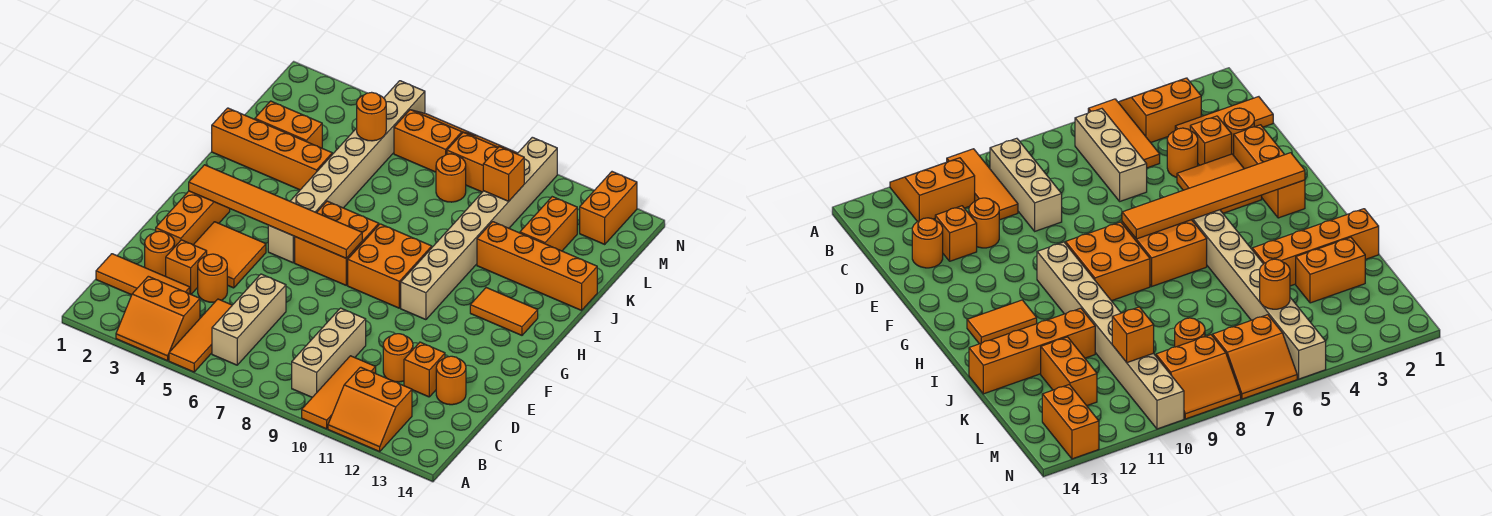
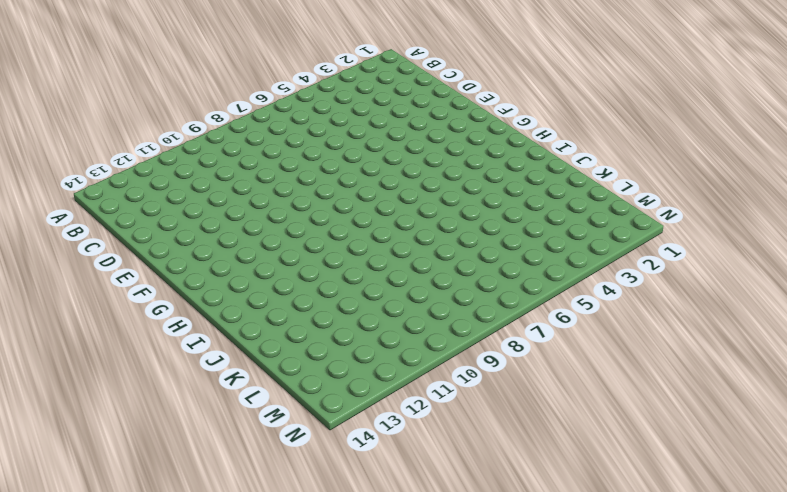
none -> orange 2x2 slope [116,276,200,361]
none -> orange 1x3 tile [169,299,232,372]
none -> orange 1x3 tile [302,356,376,429]
none -> orange 2x2 slope [328,367,412,452]

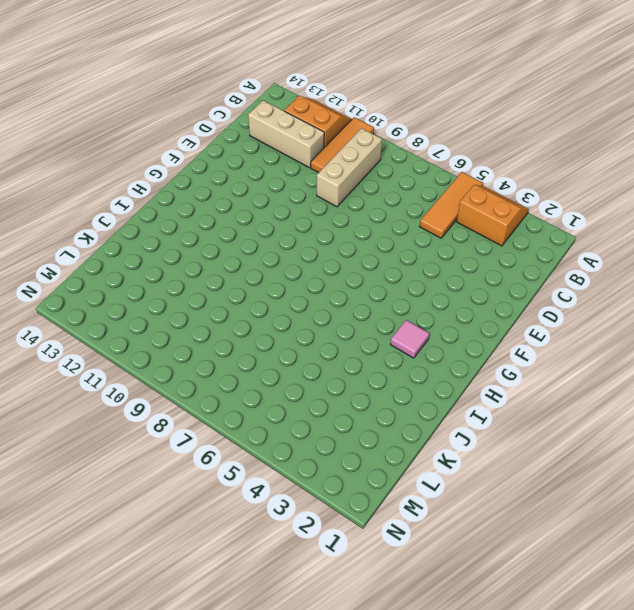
tan 1x3 brick [248,100,324,168] -> tan 1x3 brick turned to [212,274,286,365]
pink 1x1 tile [390,320,429,358] -> none
none -> orange 1x3 tile [96,254,190,295]
none -> orange 1x1 round brick [145,231,174,276]
none -> orange 1x1 brick [166,240,207,294]
none -> orange 1x1 round brick [198,254,227,302]

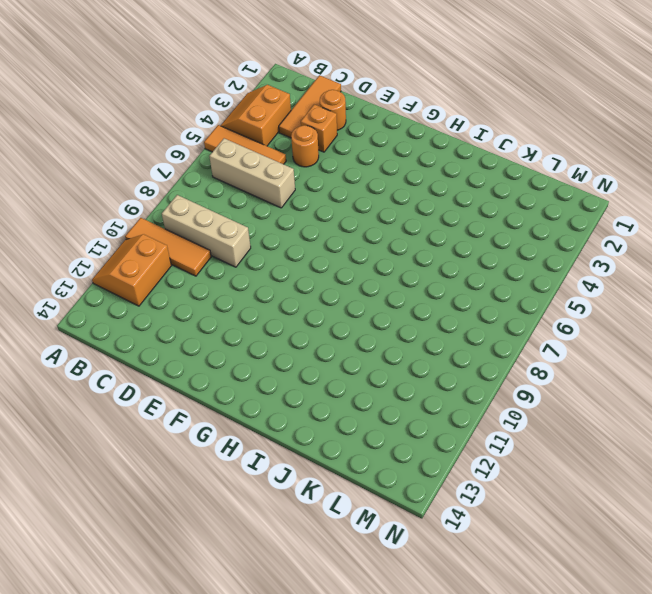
none -> orange 1x1 round brick [383,334,413,382]
none -> orange 1x1 brick [404,342,445,397]
none -> orange 1x1 round brick [436,356,466,405]
none -> orange 1x3 brick [156,191,230,247]

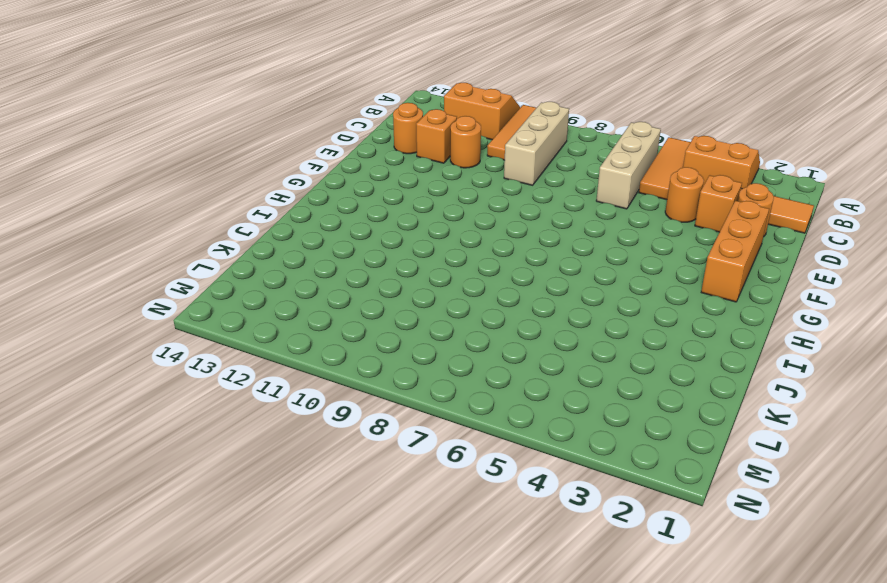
none -> orange 2x2 tile [194,222,266,288]
none -> tan 1x8 brick [268,81,425,263]
none -> orange 2x2 brick [295,201,379,285]
none -> orange 2x2 brick [348,224,432,308]

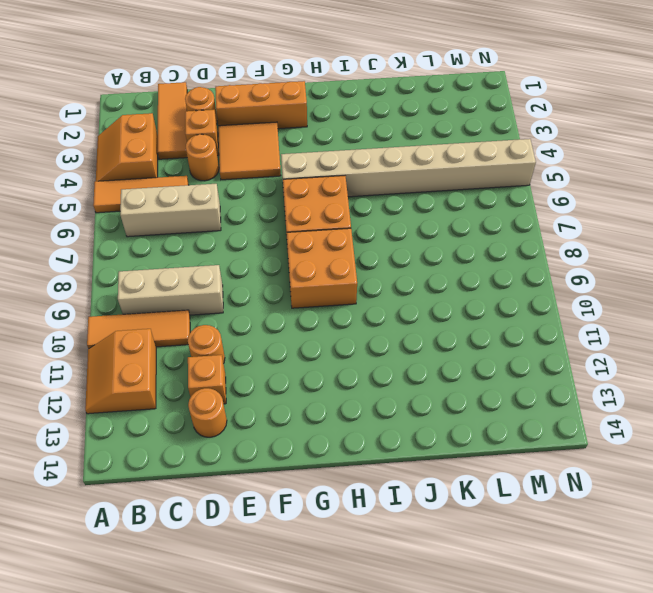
none -> tan 1x8 brick [401,137,557,320]
none -> orange 1x2 tile [470,288,538,335]
none -> orange 1x4 brick [212,108,332,190]
none -> orange 1x4 brick [477,222,597,310]

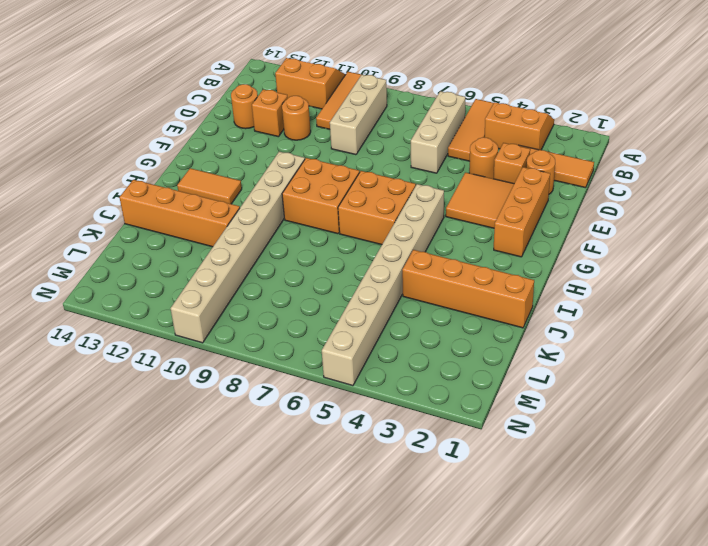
none -> orange 1x2 brick [255,101,322,148]
none -> orange 1x2 brick [520,197,577,251]
none -> orange 1x1 round brick [436,154,466,202]
none -> orange 2x2 slope [394,110,477,172]

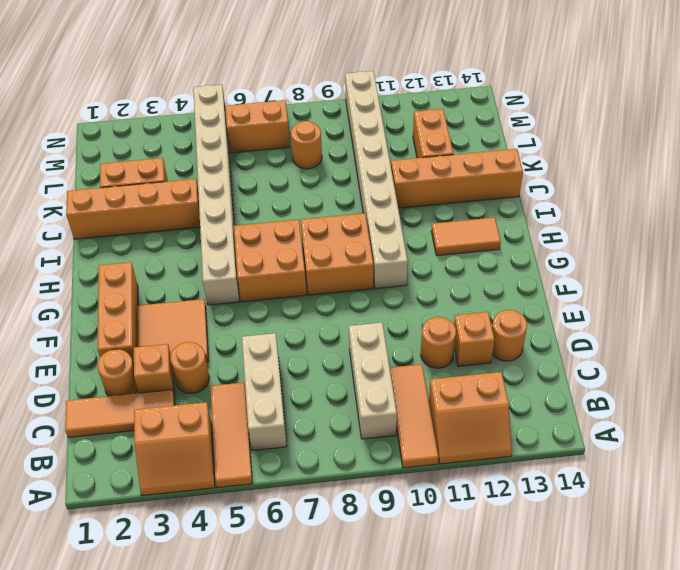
none -> orange 2x2 slope [447,132,518,192]
none -> orange 1x2 brick [580,172,637,244]
none -> orange 1x6 tile [189,165,362,258]
none -> orange 1x1 round brick [357,92,386,141]

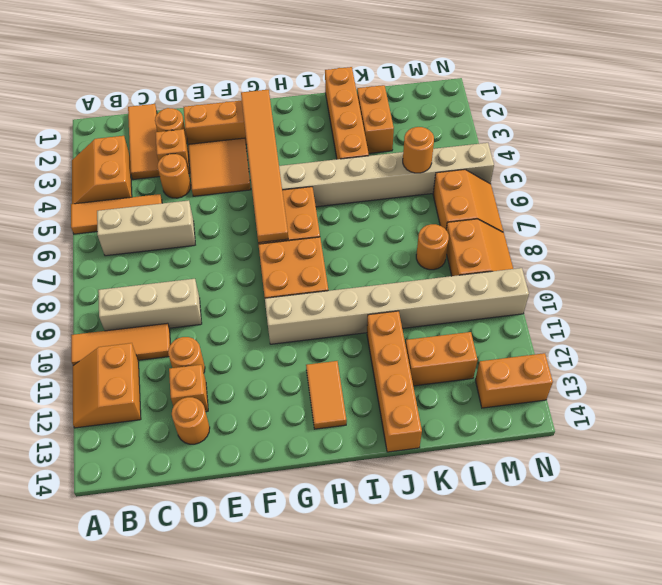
none -> orange 1x1 brick [483,147,524,201]

